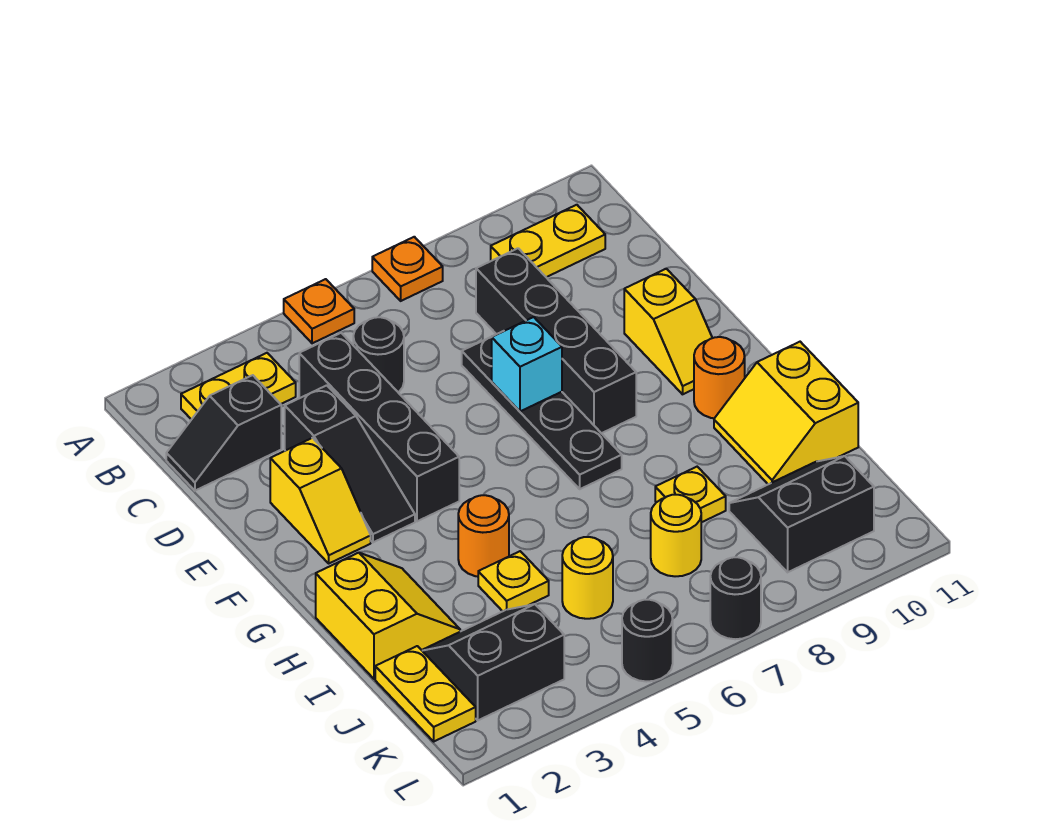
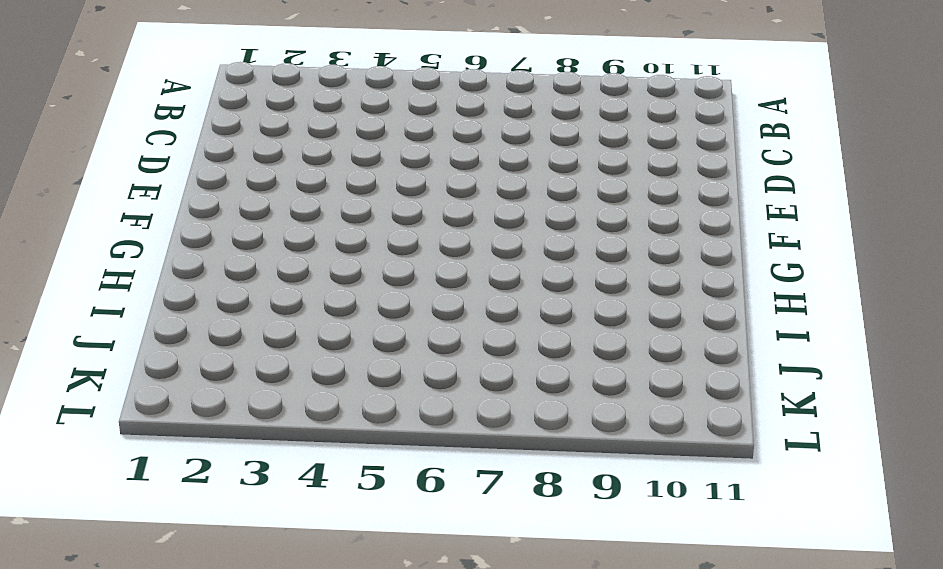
none -> orange 1x1 plate [284,279,354,343]
none -> orange 1x1 plate [372,237,443,301]
none -> yellow 1x2 plate [181,353,296,420]

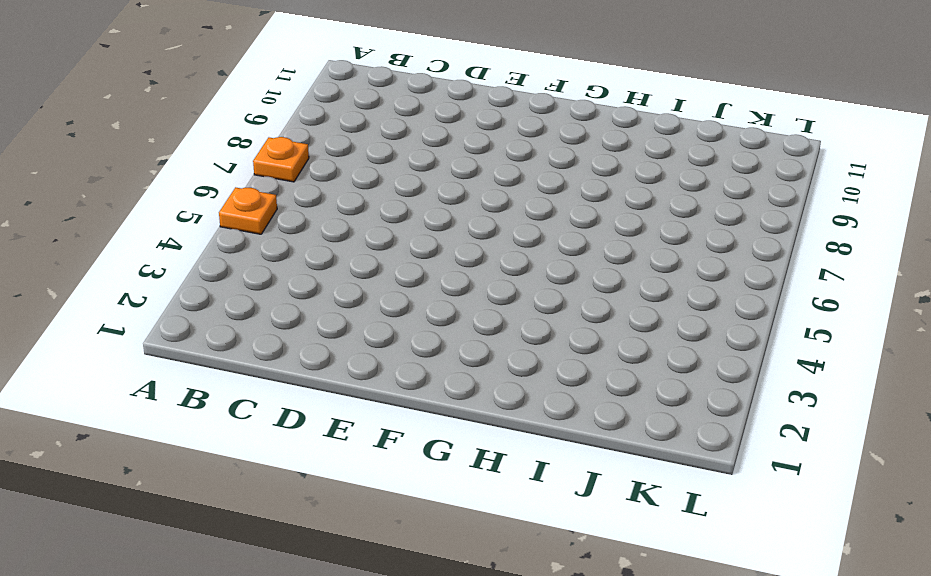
none -> yellow 1x2 plate [181,353,296,420]
none -> yellow 1x2 plate [491,205,605,277]
none -> black 1x2 slope [166,375,281,491]

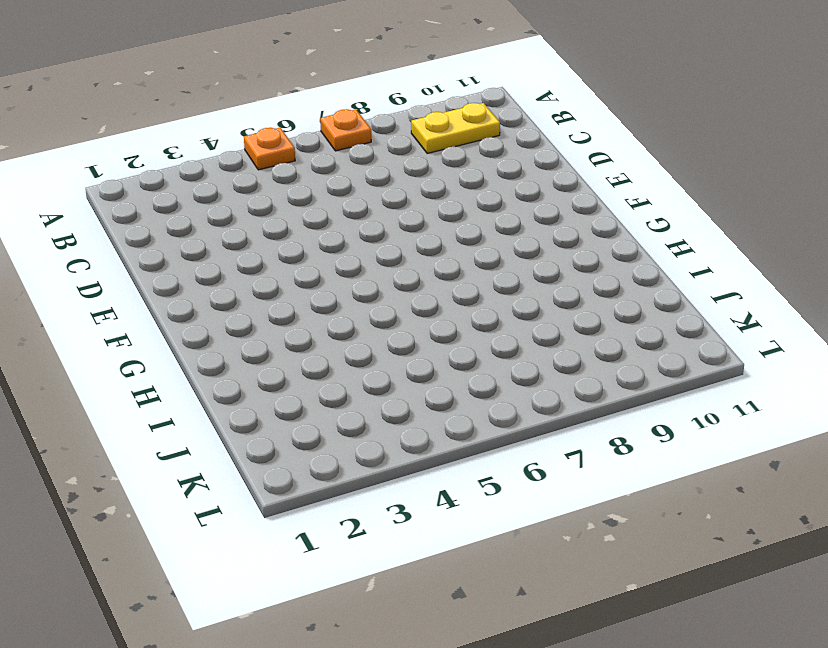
none -> yellow 1x2 plate [181,353,296,420]
none -> black 1x2 slope [166,375,281,491]
none -> black 1x4 brick [299,333,459,521]

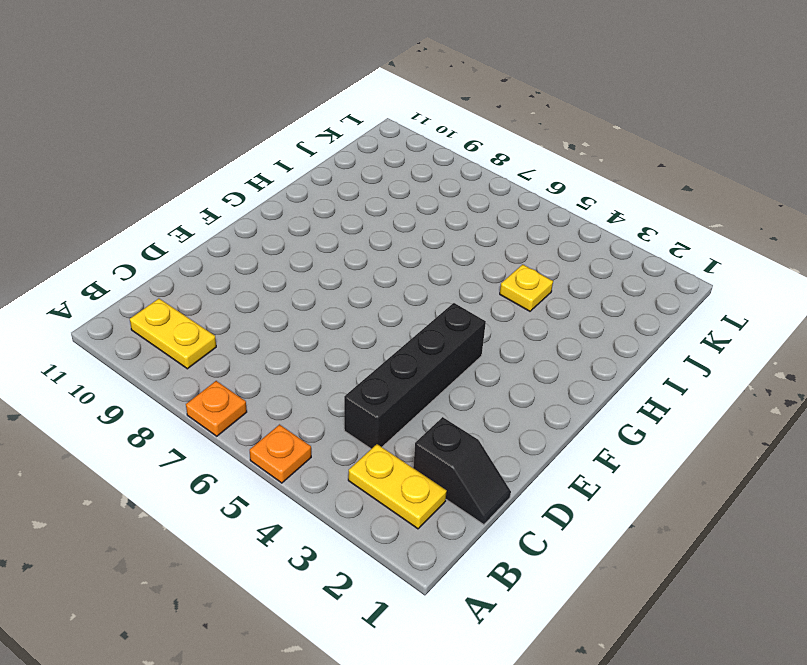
none -> black 1x1 round brick [353,317,404,393]
none -> black 1x4 brick [476,248,636,433]
none -> black 1x3 slope [285,385,415,542]

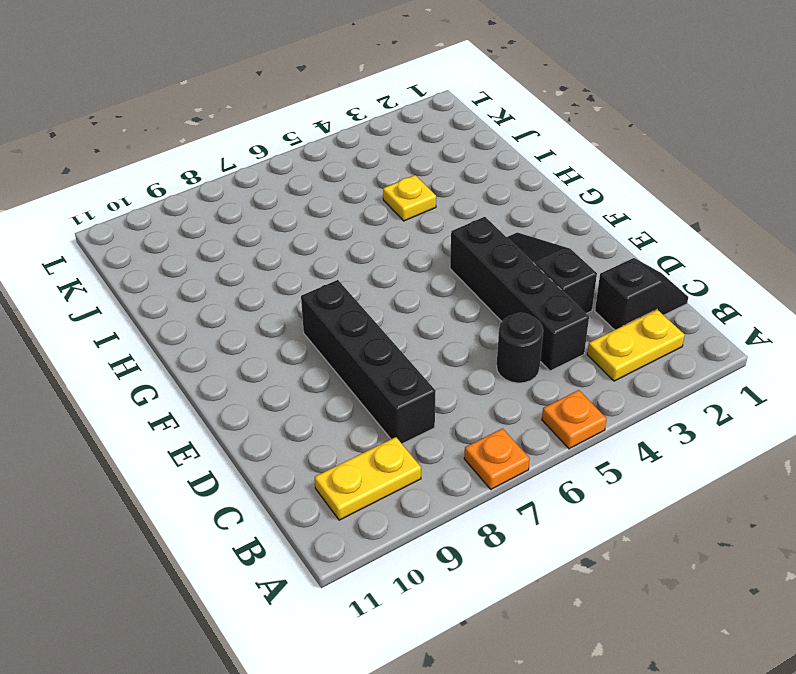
none -> black 1x4 plate [462,331,622,489]
none -> yellow 1x2 slope [270,438,371,563]
none -> yellow 1x2 slope [624,269,712,394]

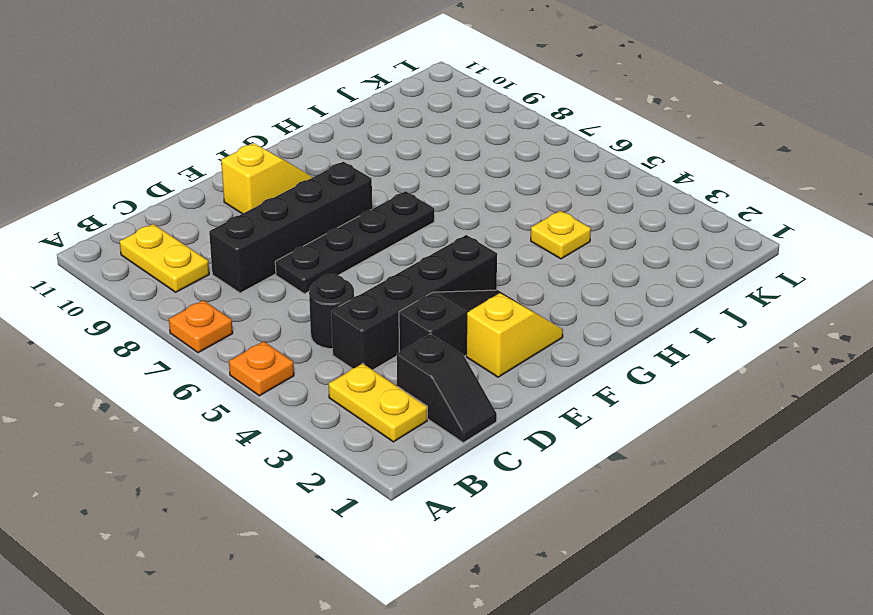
none -> orange 1x1 round brick [694,337,745,418]
none -> yellow 2x2 slope [316,553,460,679]
none -> orange 1x1 round brick [458,495,509,577]

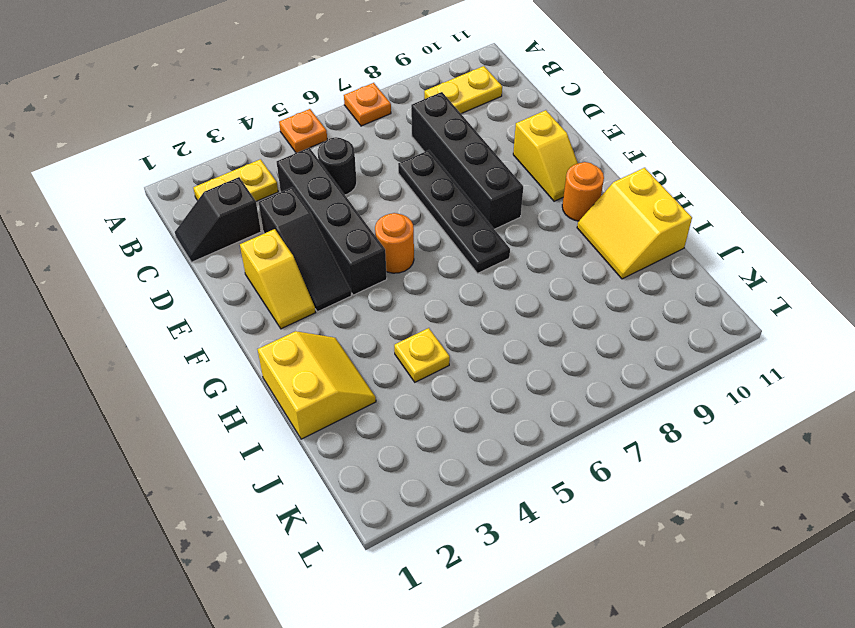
orange 1x1 round brick [375,213,414,273] -> orange 1x1 round brick moved to [458,495,509,577]
none -> yellow 1x1 plate [655,467,726,522]
none -> yellow 1x2 plate [375,646,476,741]
none -> black 2x2 slope [422,604,564,720]

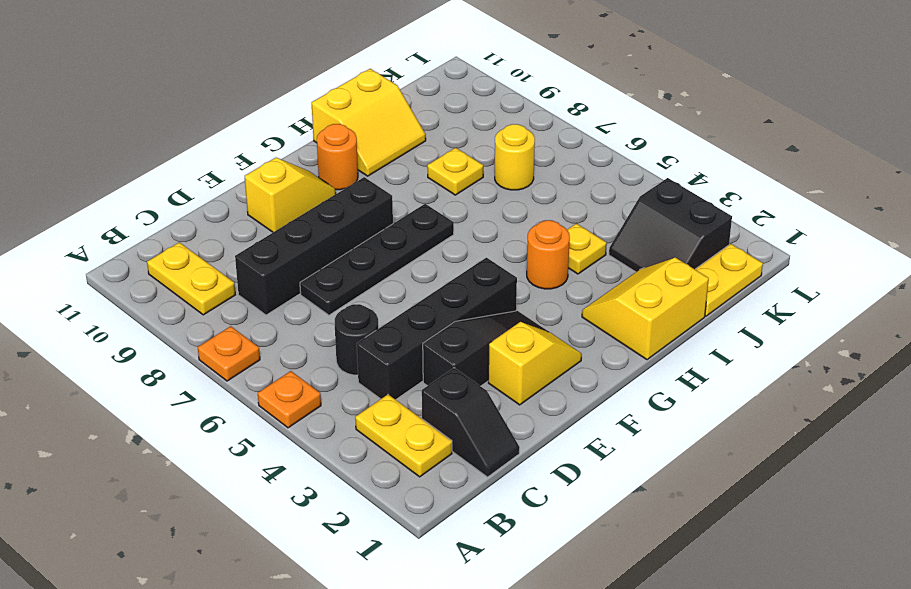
none -> yellow 1x1 round brick [562,537,613,619]
none -> black 2x2 slope [729,456,874,572]
none -> black 1x1 round brick [622,600,673,682]

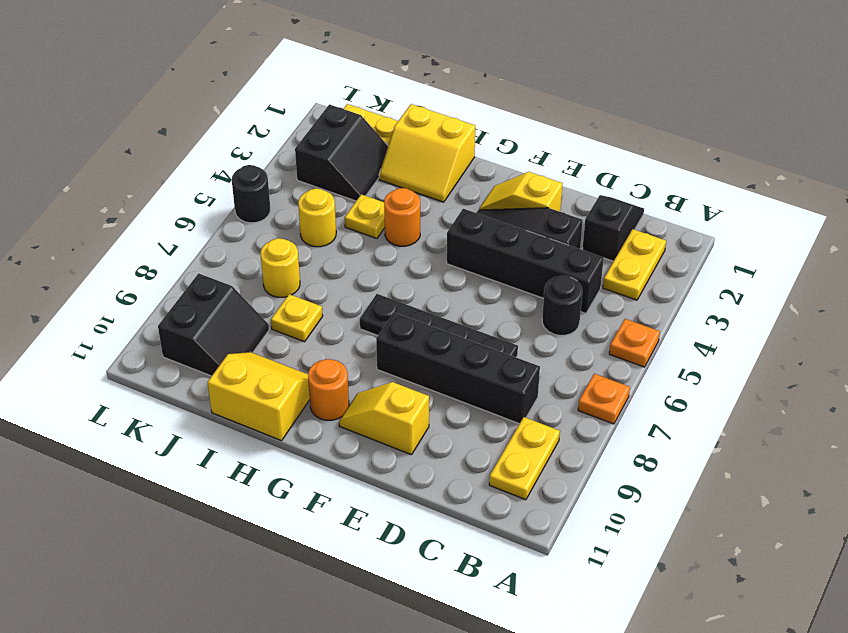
none -> black 1x1 round brick [710,557,761,639]
none -> cyan 1x1 brick [492,317,562,411]

